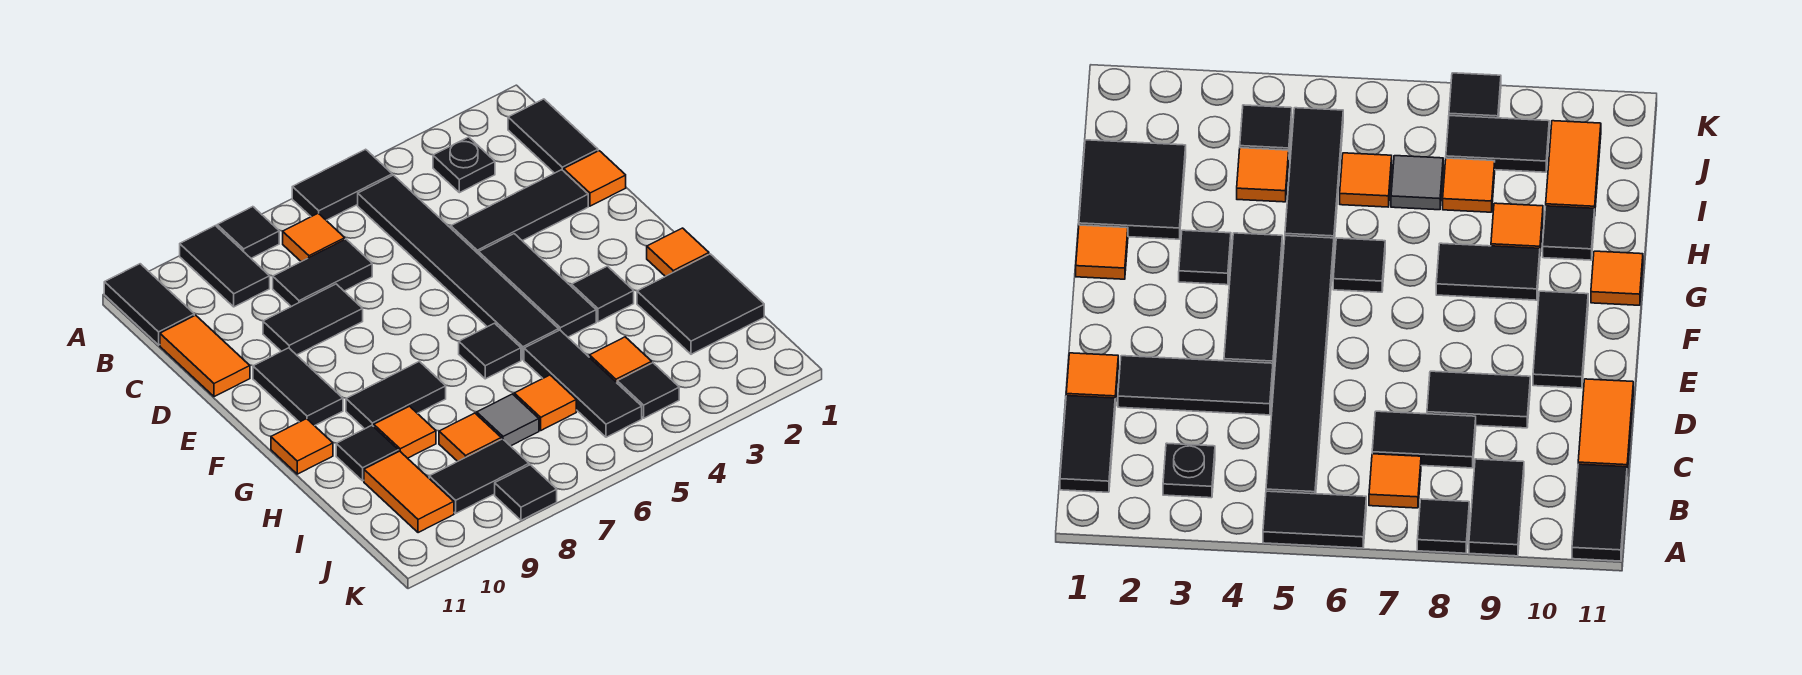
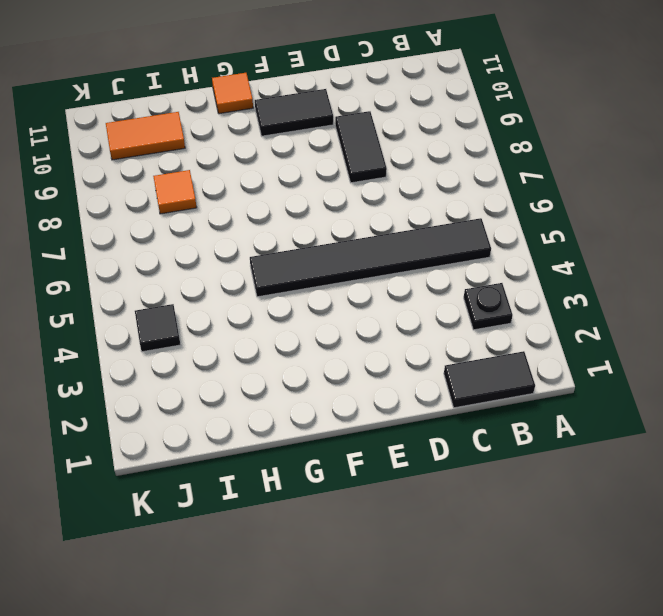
none -> black 1x2 tile [292,149,392,220]
none -> black 1x1 tile [217,207,279,258]
none -> black 1x2 tile [180,226,270,307]
none -> black 1x2 tile [104,264,194,345]

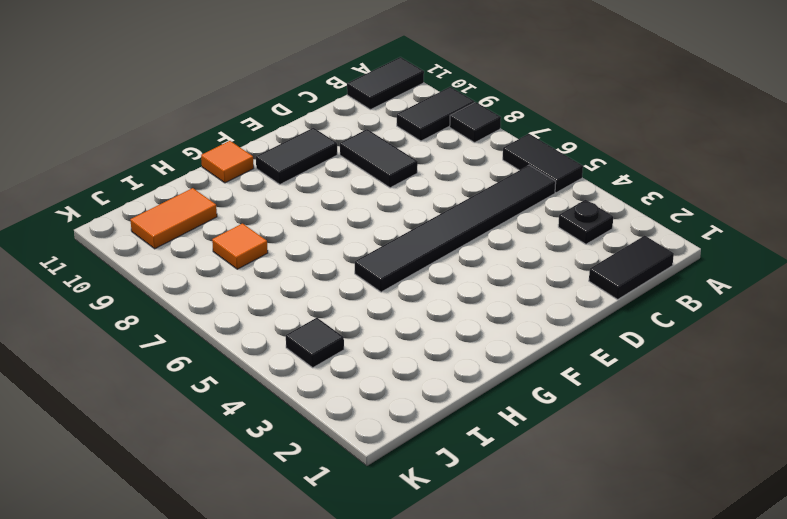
none -> orange 1x1 tile [283,213,345,262]
none -> black 1x2 tile [273,239,372,307]
none -> orange 1x2 tile [160,315,250,397]
none -> orange 1x1 tile [564,151,626,206]

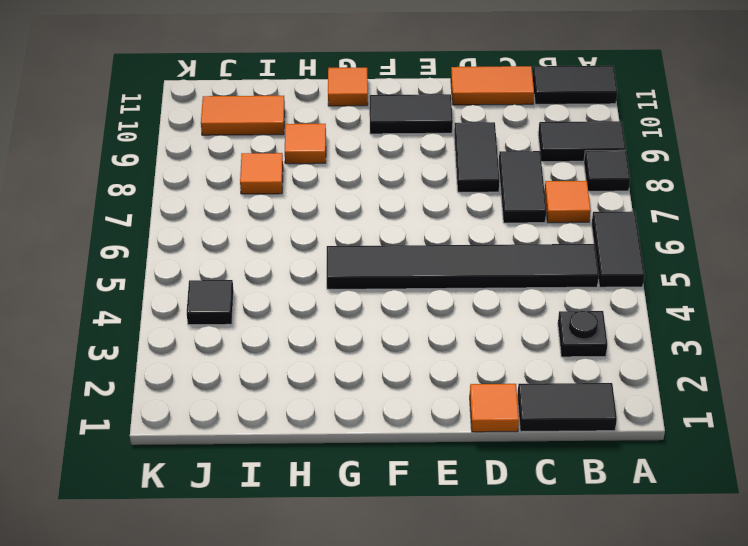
none -> black 1x3 tile [451,170,588,254]
none -> black 1x3 tile [479,234,596,337]
none -> orange 1x1 tile [647,228,709,277]
none -> black 1x1 tile [572,266,634,322]

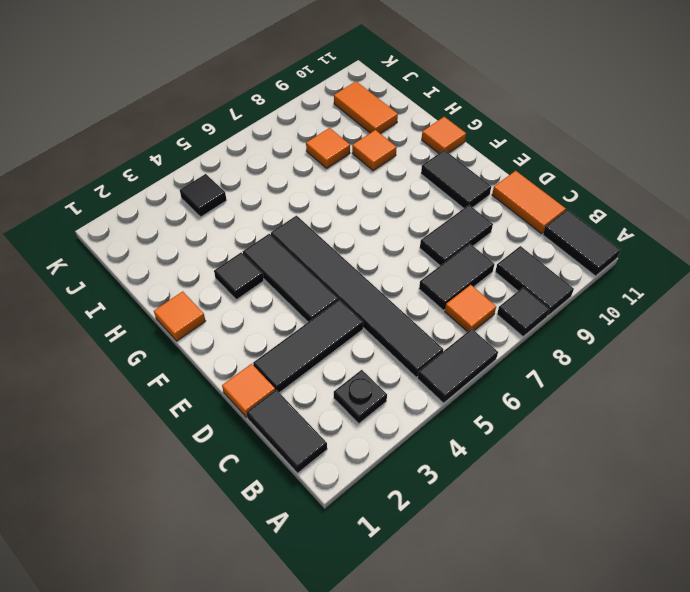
none -> black 1x1 tile [459,323,521,379]
none -> black 1x2 tile [346,361,446,429]
none -> black 2x2 tile [637,254,764,354]
none -> black 1x3 tile [524,330,642,437]

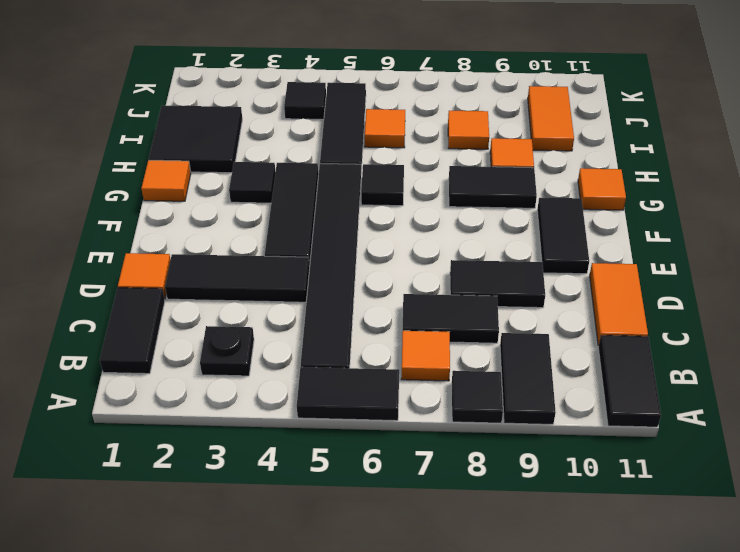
none -> black 1x1 tile [336,425,398,481]
none -> orange 1x1 tile [589,337,652,383]
none -> grey 1x1 tile [477,394,539,446]
none -> black 1x2 tile [429,439,529,513]

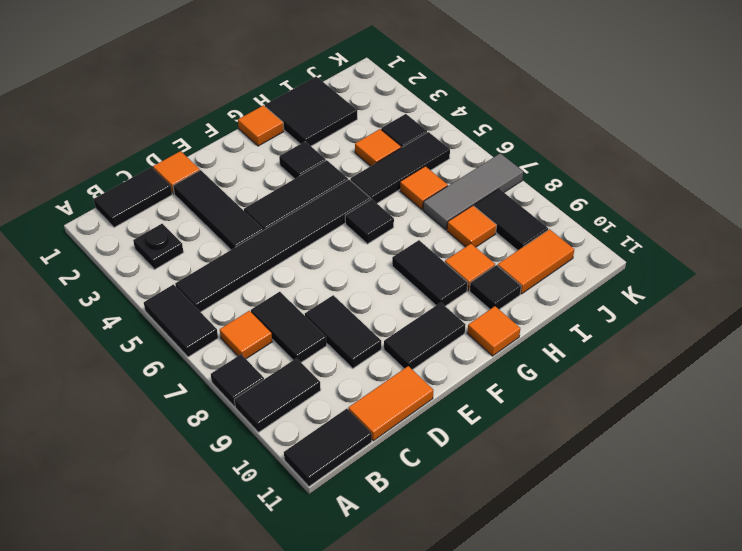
grey 1x3 tile [423,153,523,230] -> grey 1x1 tile [477,394,539,446]
none -> black 1x1 tile [495,465,557,520]

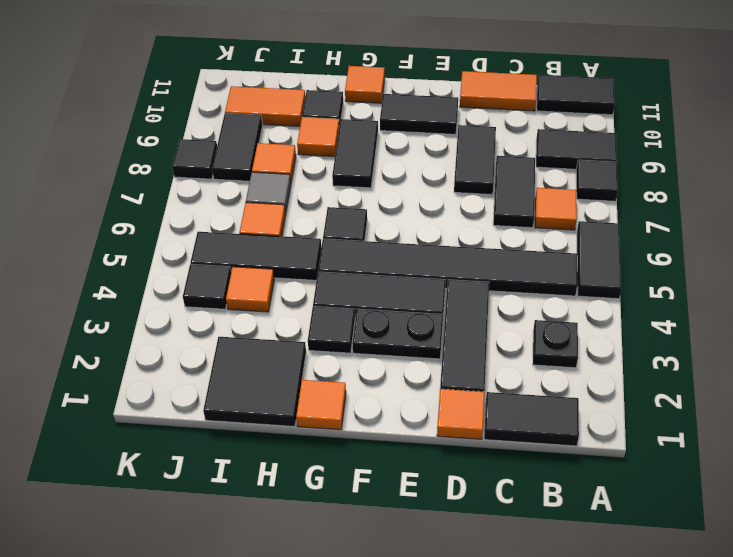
black 1x2 plate [352,309,443,359] -> none

